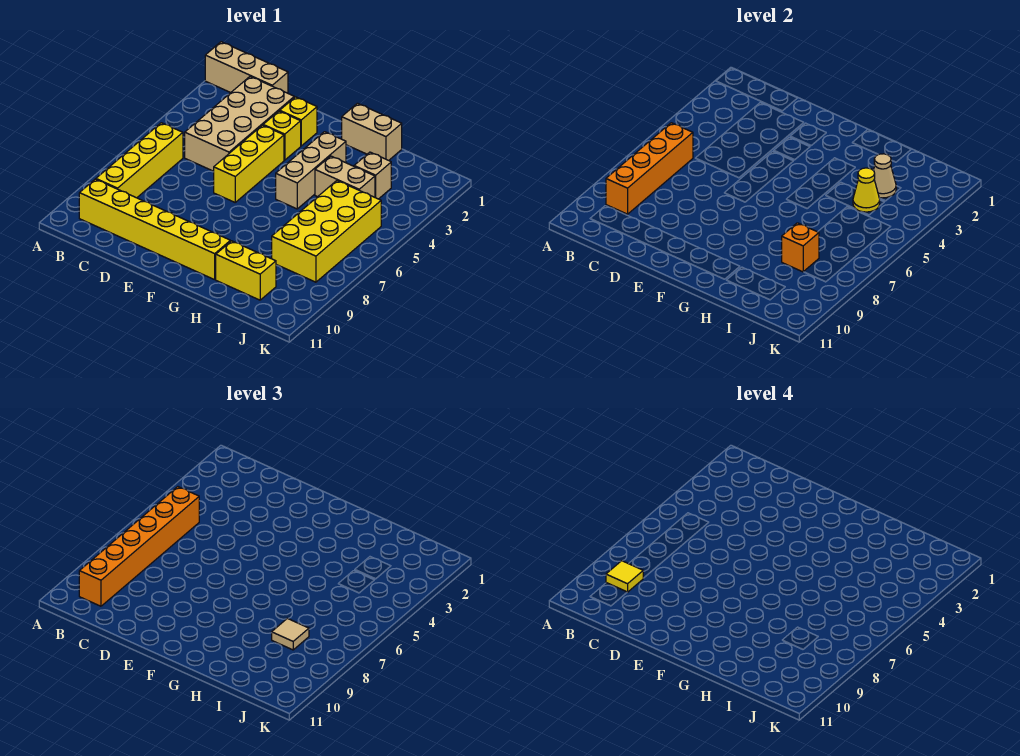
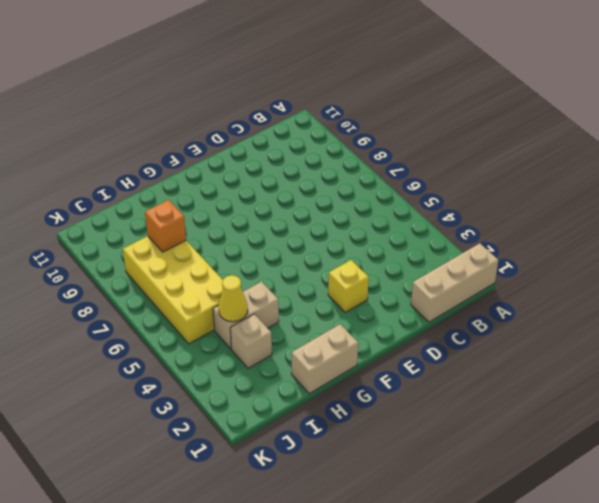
none -> yellow 1x4 brick [96,123,183,198]
none -> yellow 1x6 brick [79,179,230,280]
none -> tan 2x4 brick [185,77,294,171]

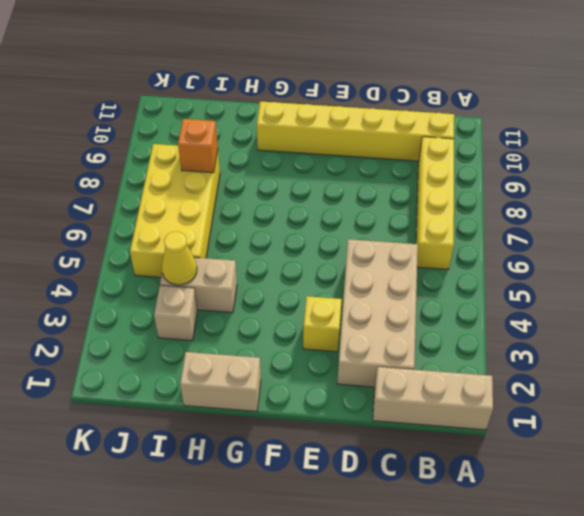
none -> yellow 1x1 brick [280,97,317,146]
none -> yellow 1x3 brick [214,125,284,202]
none -> tan 1x3 brick [276,132,346,209]

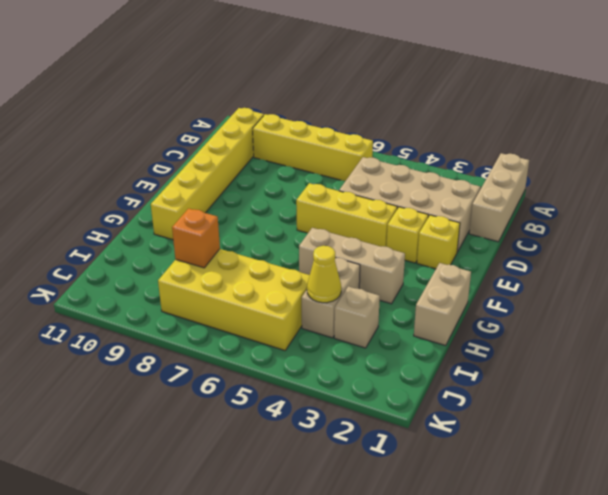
none -> yellow 1x2 brick [216,241,276,300]
none -> orange 1x4 brick [606,123,693,214]
none -> tan 1x1 cone [873,154,896,198]

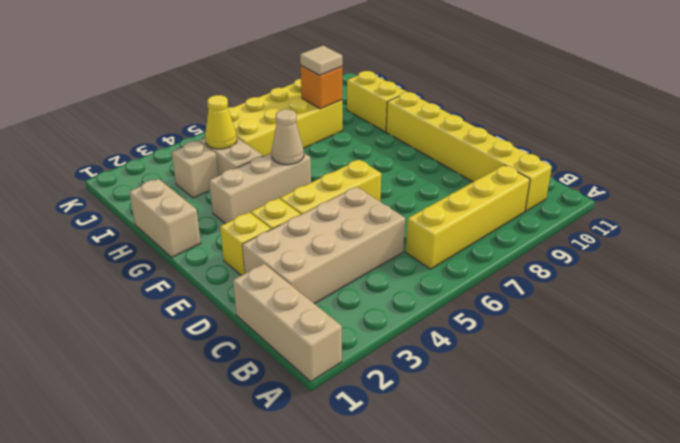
tan 1x1 cone [271,109,304,165] -> tan 1x1 cone moved to [873,154,896,198]
none -> orange 1x4 brick [606,123,693,214]
none -> orange 1x6 brick [79,487,199,606]
none -> yellow 1x1 tile [606,561,643,592]

